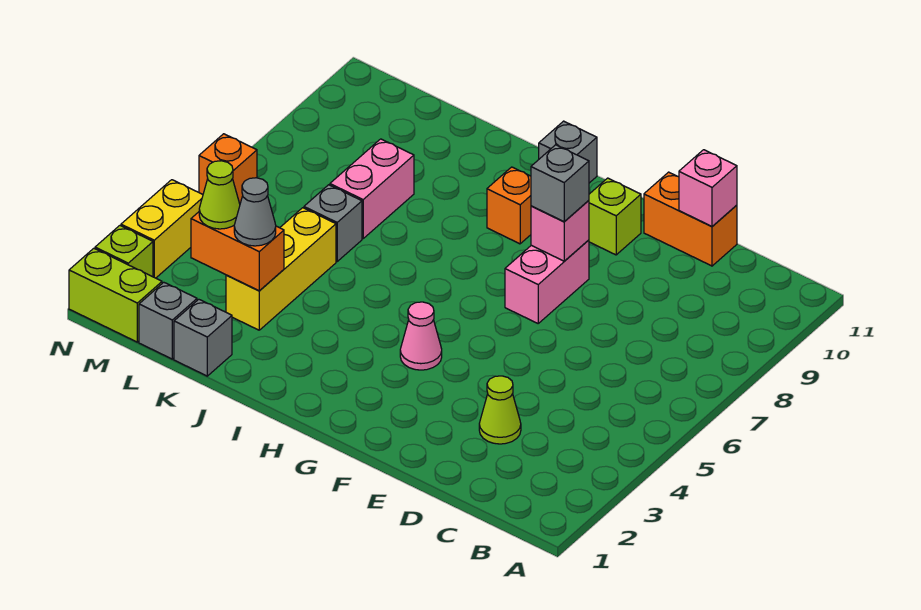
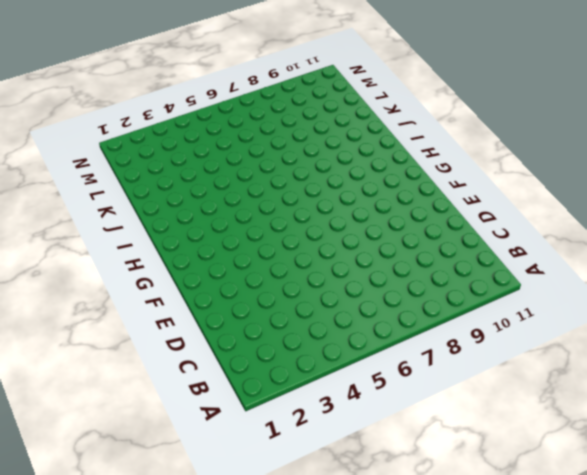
none -> lime 1x1 cone [479,376,521,444]
none -> orange 1x2 brick [644,172,737,266]
none -> pink 1x2 brick [505,240,589,323]

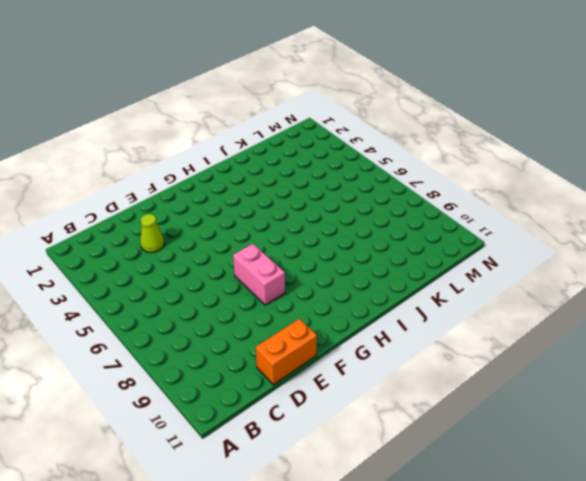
none -> lime 1x1 brick [589,178,641,255]
none -> pink 1x1 cone [400,302,442,370]
none -> orange 1x1 brick [487,167,531,244]

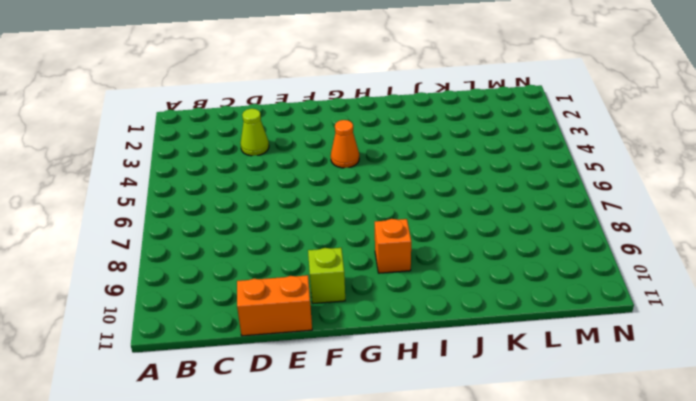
orange 1x1 cone [331,120,359,168] -> pink 1x1 cone [400,302,442,370]
none -> pink 1x2 brick [505,240,589,323]
none -> grey 1x1 brick [539,121,597,183]
none -> grey 1x1 brick [174,299,232,376]

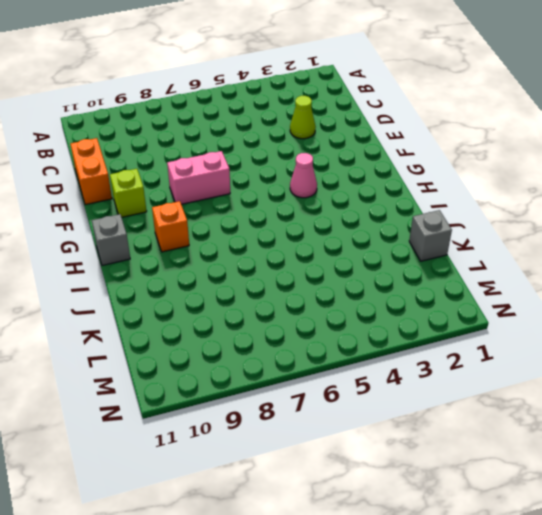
none -> yellow 1x3 brick [226,208,336,330]
none -> grey 1x1 brick [304,185,362,261]
none -> pink 1x2 brick [330,139,414,239]

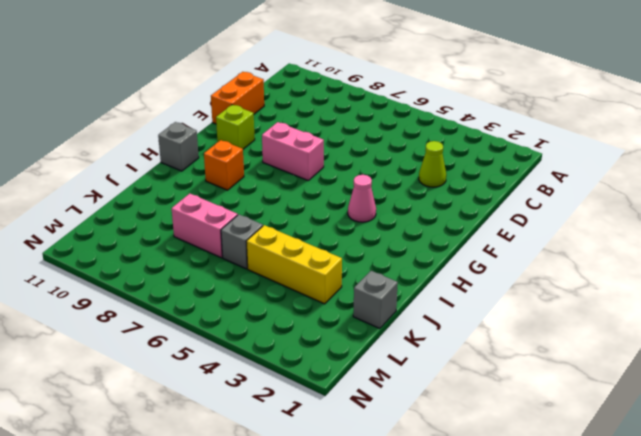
none -> grey 1x1 brick [139,282,197,359]
none -> lime 1x2 brick [69,248,162,342]
none -> lime 1x1 brick [95,226,153,277]

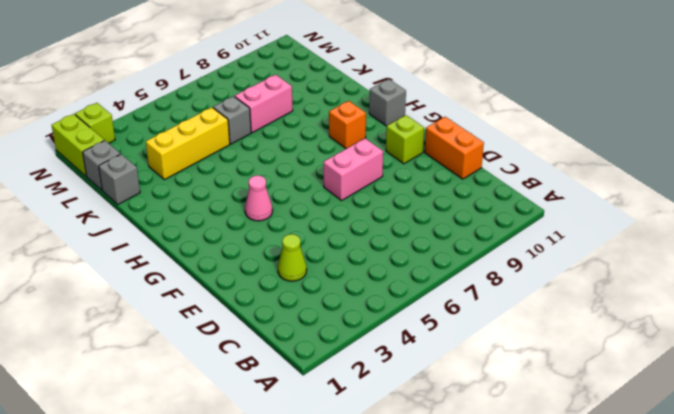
none -> yellow 1x2 brick [121,180,203,278]
none -> orange 1x1 brick [199,134,257,204]
none -> pink 1x1 brick [679,150,737,227]

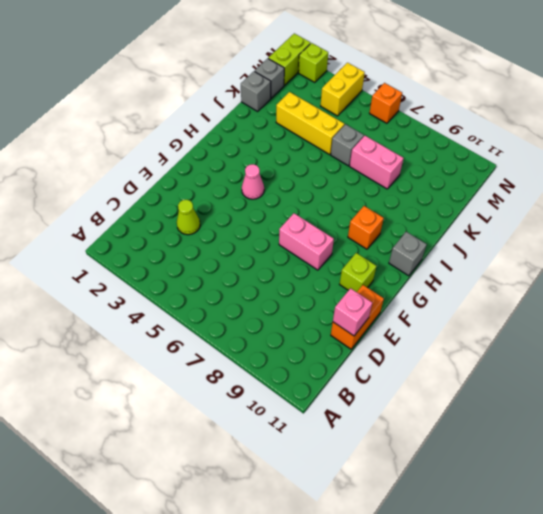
yellow 1x2 brick [321,63,365,116] -> yellow 1x2 brick turned to [121,180,203,278]
none -> pink 1x1 brick [531,200,589,261]
none -> orange 1x2 brick [191,212,284,291]
none -> grey 1x1 brick [531,145,589,222]

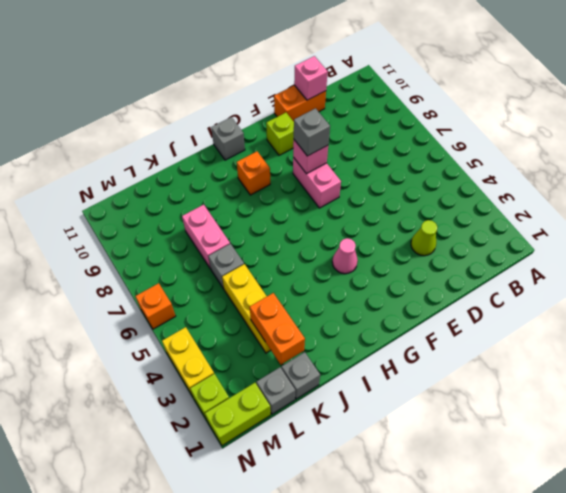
orange 1x2 brick [250,293,305,365] -> orange 1x2 brick turned to [191,212,284,291]
none -> grey 1x1 cone [234,178,276,246]
none -> lime 1x1 cone [199,161,240,229]

